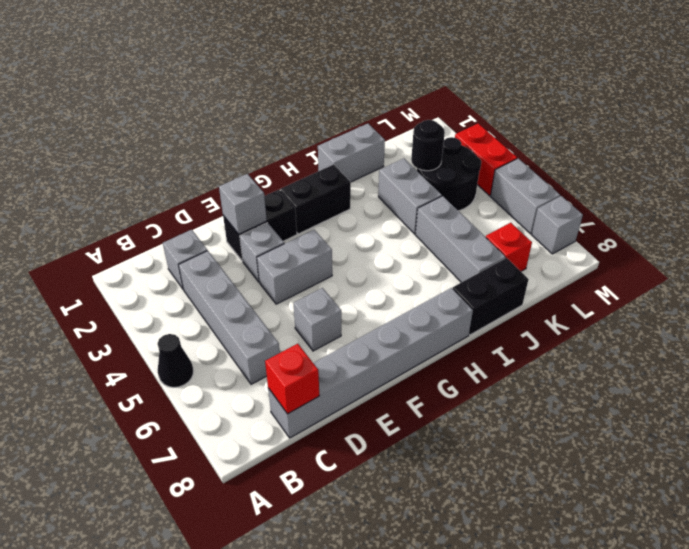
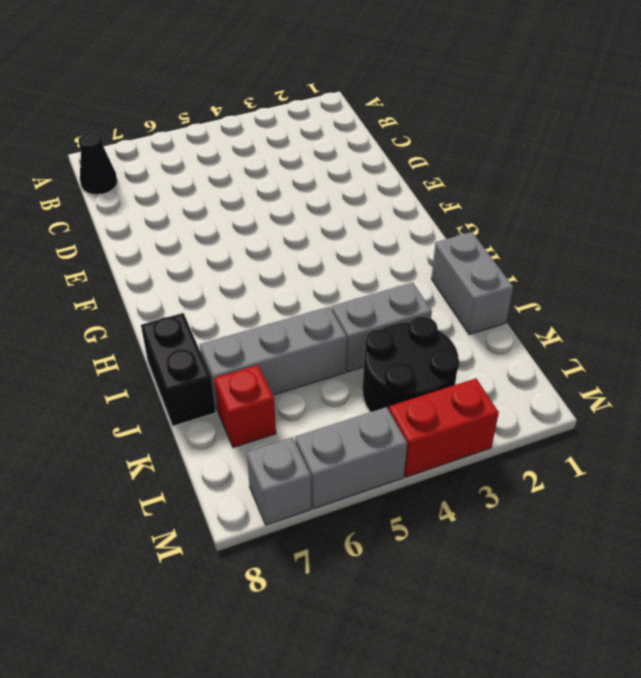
black 1x1 cone [79,132,117,195] -> black 1x1 cone moved to [157,334,193,387]
none -> grey 1x1 brick [163,230,207,290]
none -> grey 1x4 brick [179,251,280,384]
none -> grey 1x6 brick [268,288,473,438]

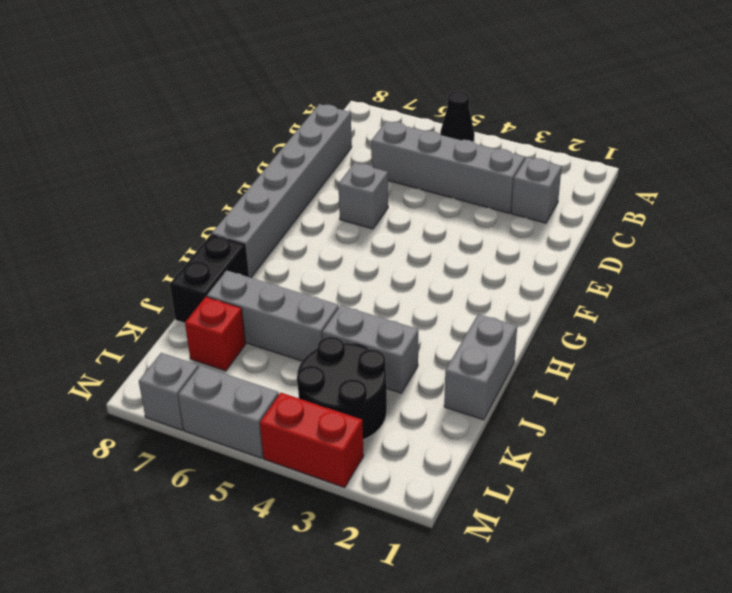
none -> black 1x2 brick [223,190,297,261]
none -> grey 1x1 brick [240,223,284,282]
none -> grey 1x2 brick [257,230,332,304]

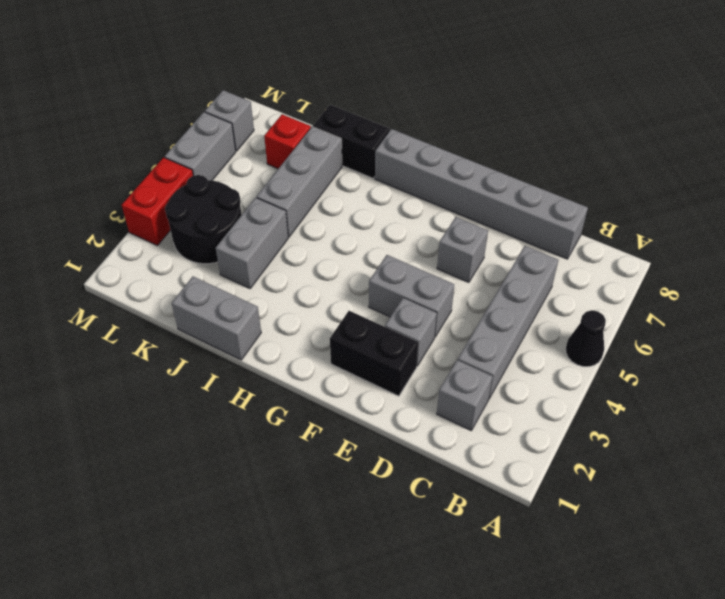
none -> black 1x2 brick [280,165,351,234]
none -> red 1x1 brick [265,344,319,414]
none -> grey 1x1 brick [219,174,267,234]

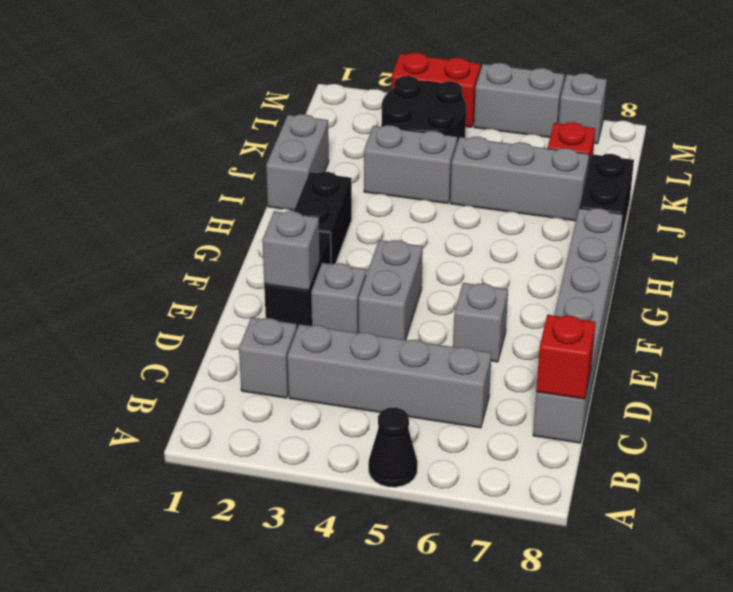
none -> black 1x1 round brick [411,120,445,171]

